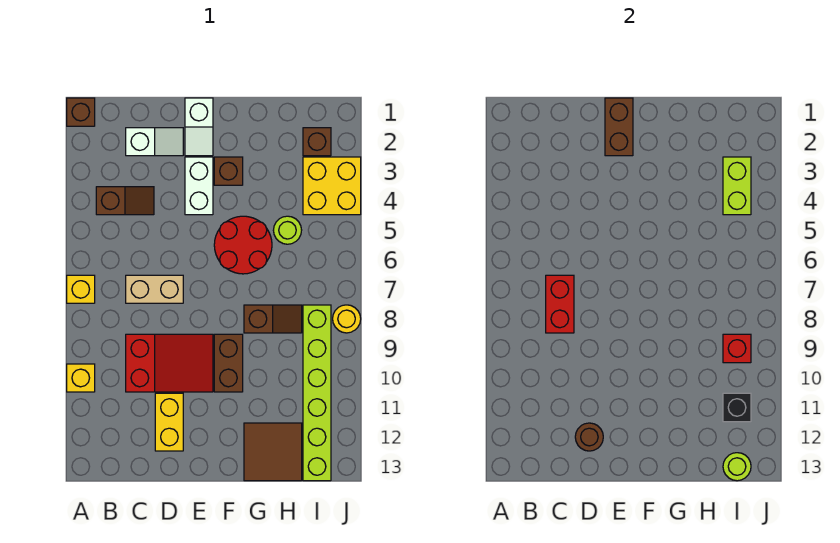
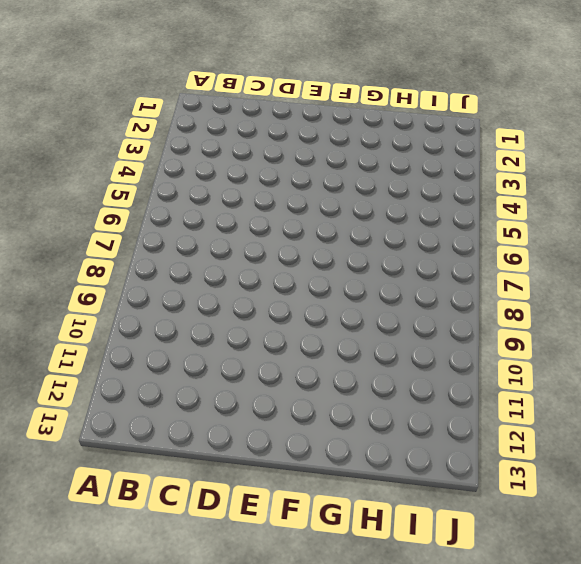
none -> brown 1x1 brick [67,98,95,126]
none -> yellow 1x1 brick [67,275,95,303]
none -> yellow 1x1 brick [67,364,95,392]

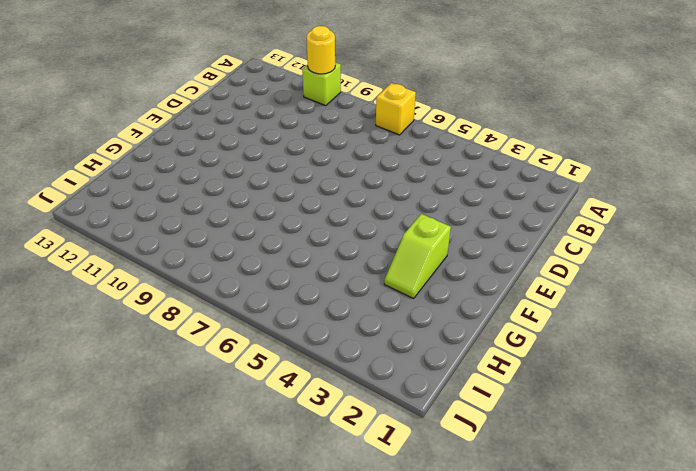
lime 1x1 brick [302,62,341,106] -> yellow 1x1 brick [67,364,95,392]
yellow 1x1 round brick [307,26,335,74] -> yellow 1x1 round brick moved to [333,305,361,333]
lime 1x2 slope [384,214,451,298] -> brown 1x1 brick [214,157,243,185]
none -> brown 1x1 brick [67,98,95,126]
none -> brown 1x2 slope [96,187,154,215]
none -> white 1x2 slope [126,128,183,156]

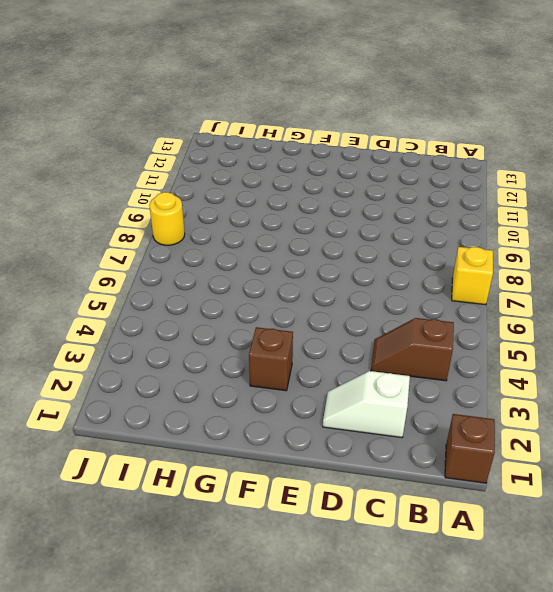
none -> yellow 1x1 brick [67,364,95,392]
none -> tan 1x2 brick [126,275,183,303]
none -> red 2x3 slope [126,334,213,392]

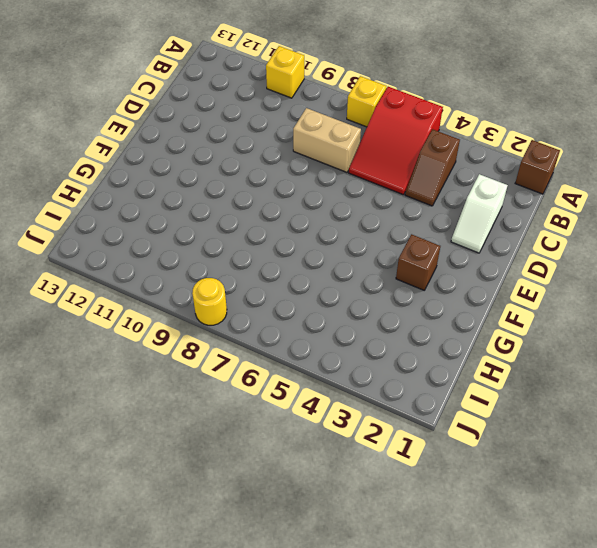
red 2x3 slope [349,87,443,195] -> red 2x3 slope moved to [126,334,213,392]
tan 1x2 brick [293,108,361,172] -> tan 1x2 brick turned to [126,275,183,303]
none -> yellow 1x2 brick [155,393,183,451]
none -> white 1x2 slope [185,98,213,156]
none -> white 1x2 brick [185,157,213,215]

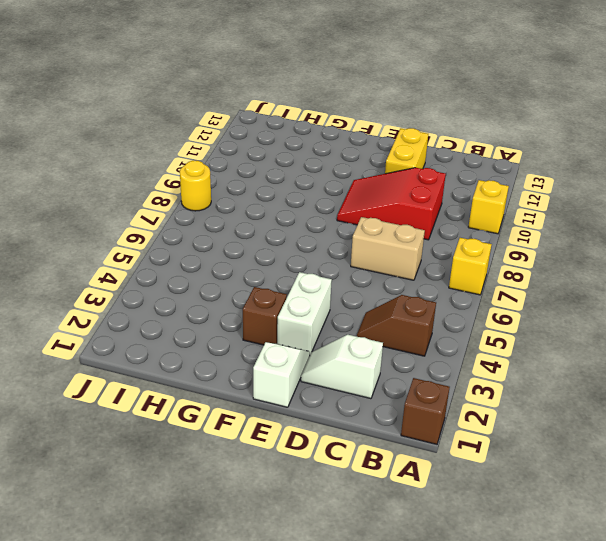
none -> red 2x2 round brick [214,216,272,274]
none -> brown 1x2 brick [214,334,243,392]
none -> brown 1x2 slope [244,305,302,333]

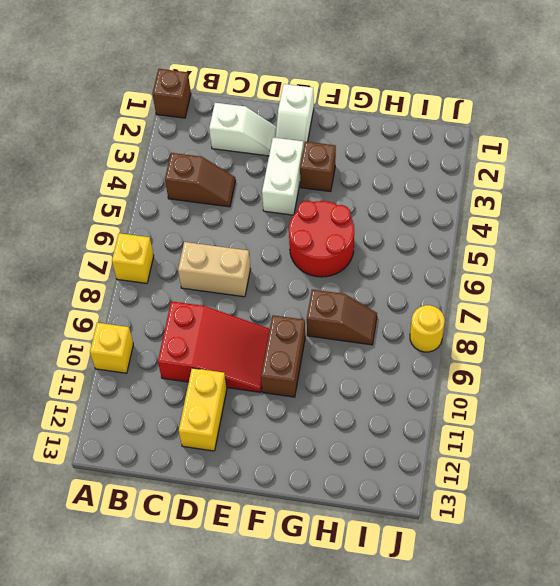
none -> brown 2x2 tile [244,423,302,481]
none -> lime 1x1 round brick [273,216,302,244]
none -> brown 1x1 brick [303,128,331,156]

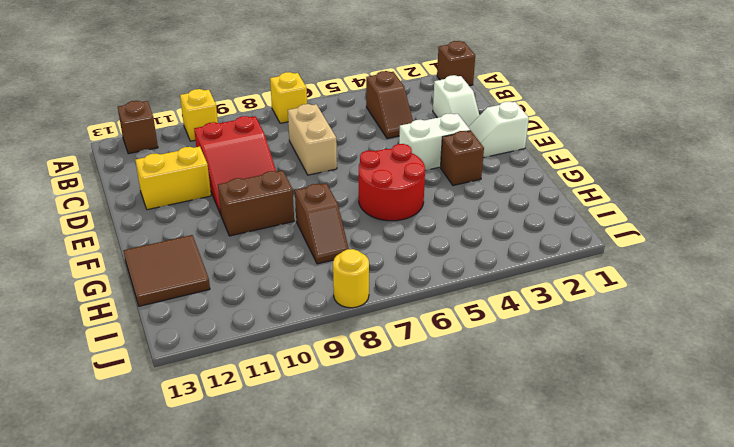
brown 1x1 brick [118,101,158,154] -> brown 1x1 brick moved to [303,128,331,156]
none -> lime 1x1 round brick [273,216,302,244]
none -> yellow 2x2 brick [303,157,361,215]
none -> lime 1x6 brick [303,305,331,481]

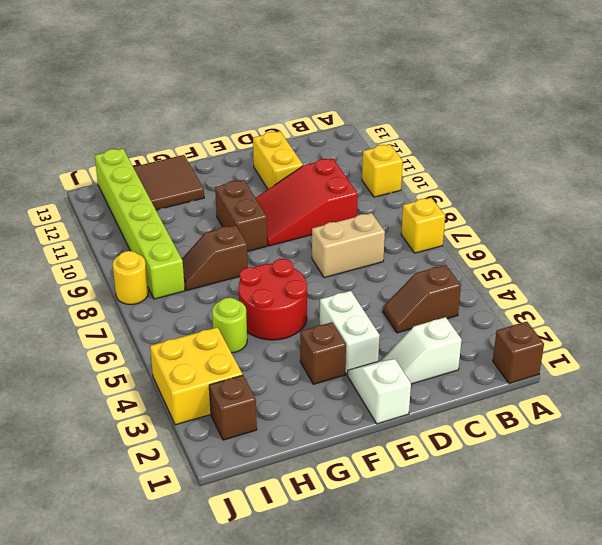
none -> red 1x2 brick [546,275,574,333]
none -> brown 1x1 round brick [575,423,603,451]
none -> brown 1x2 brick [605,98,633,156]

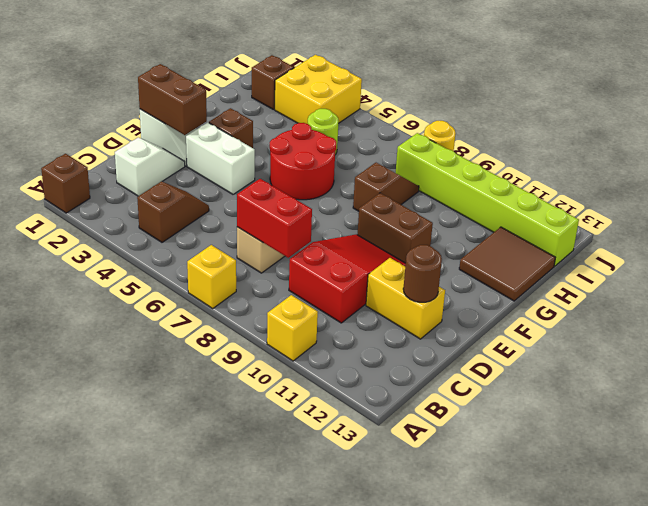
none -> lime 1x2 brick [723,157,751,215]
none -> red 1x1 brick [723,334,751,363]
none -> black 1x1 brick [723,393,751,422]

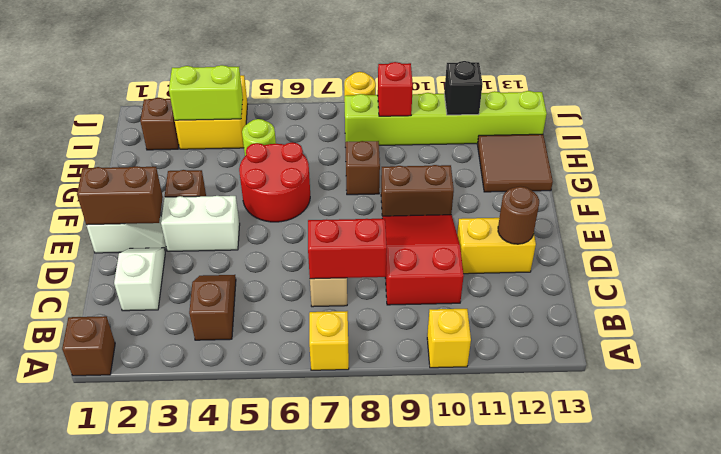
none -> lime 1x1 round brick [723,453,751,481]

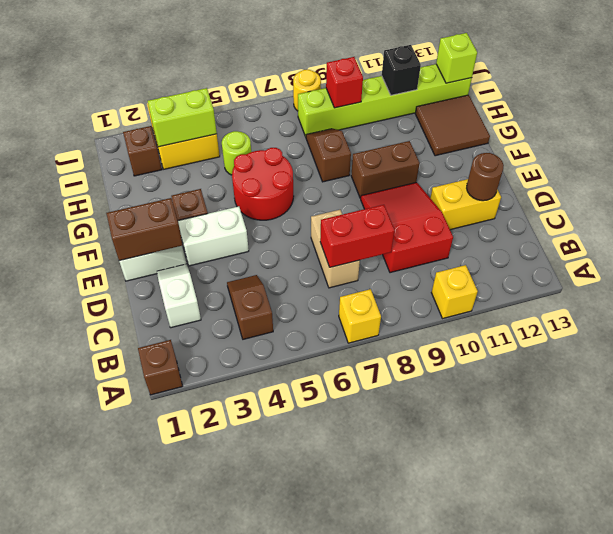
lime 1x1 brick [436,33,477,83] -> lime 1x1 round brick [723,453,751,481]

